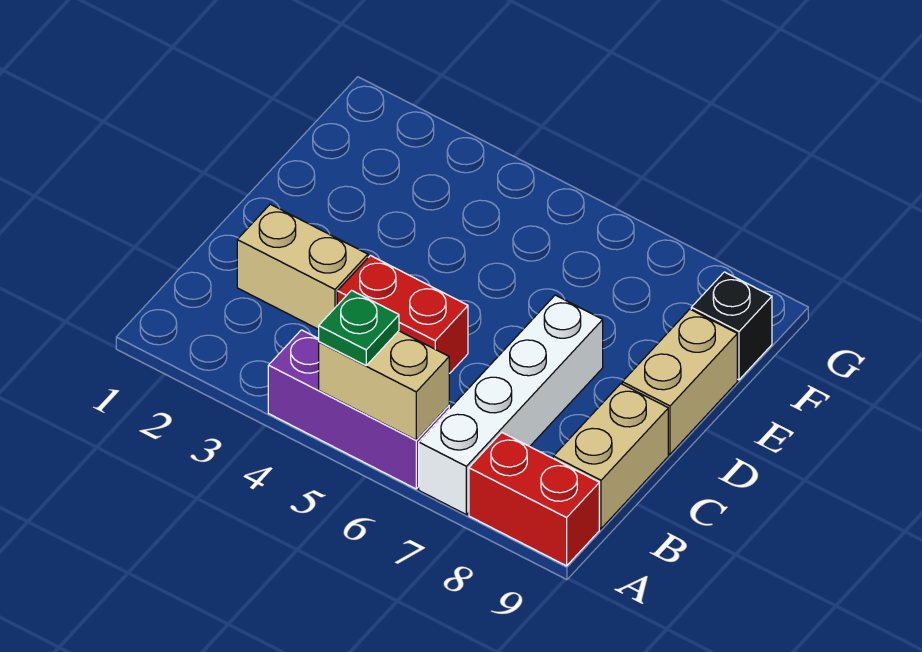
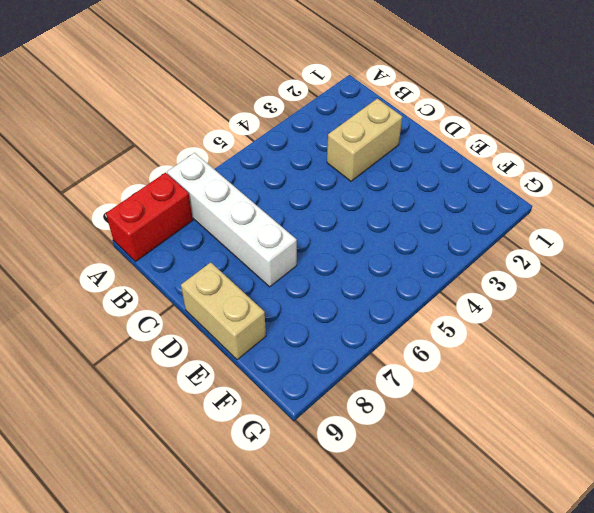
none -> purple 1x3 brick [268,330,449,489]
none -> tan 1x2 brick [553,384,668,529]

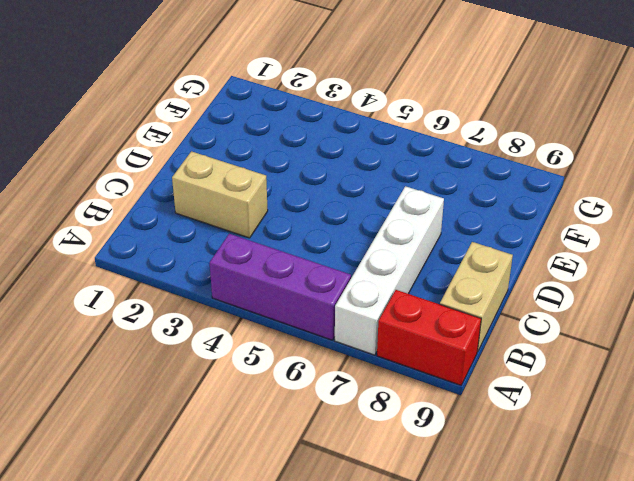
none -> red 1x2 brick [337,256,468,374]
none -> tan 1x2 brick [622,309,737,454]

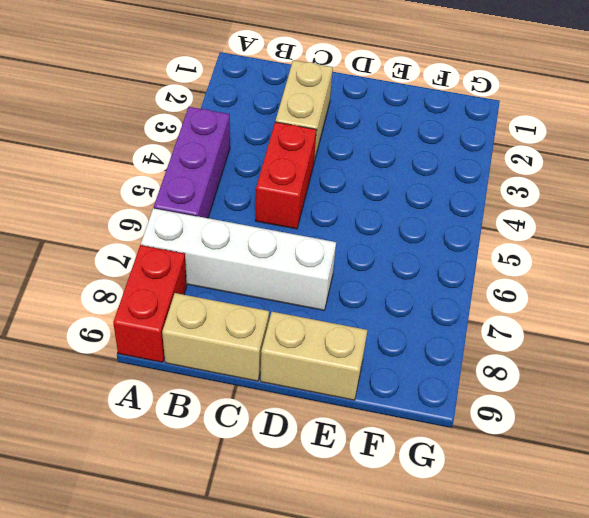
none -> black 1x1 brick [691,272,772,380]
none -> tan 1x2 brick [319,331,449,440]

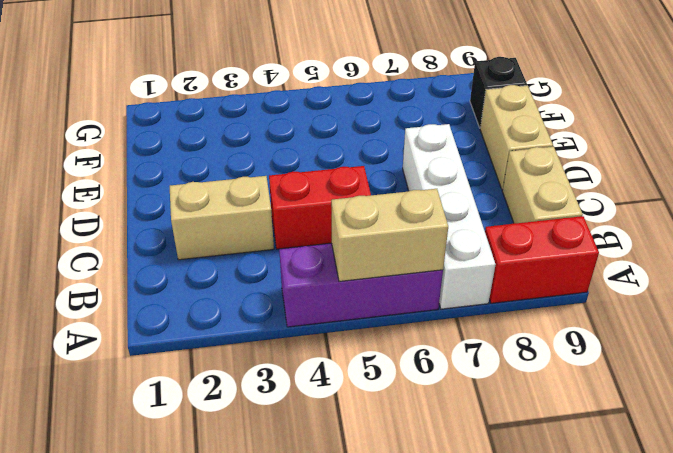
none -> green 1x1 plate [319,290,399,365]

